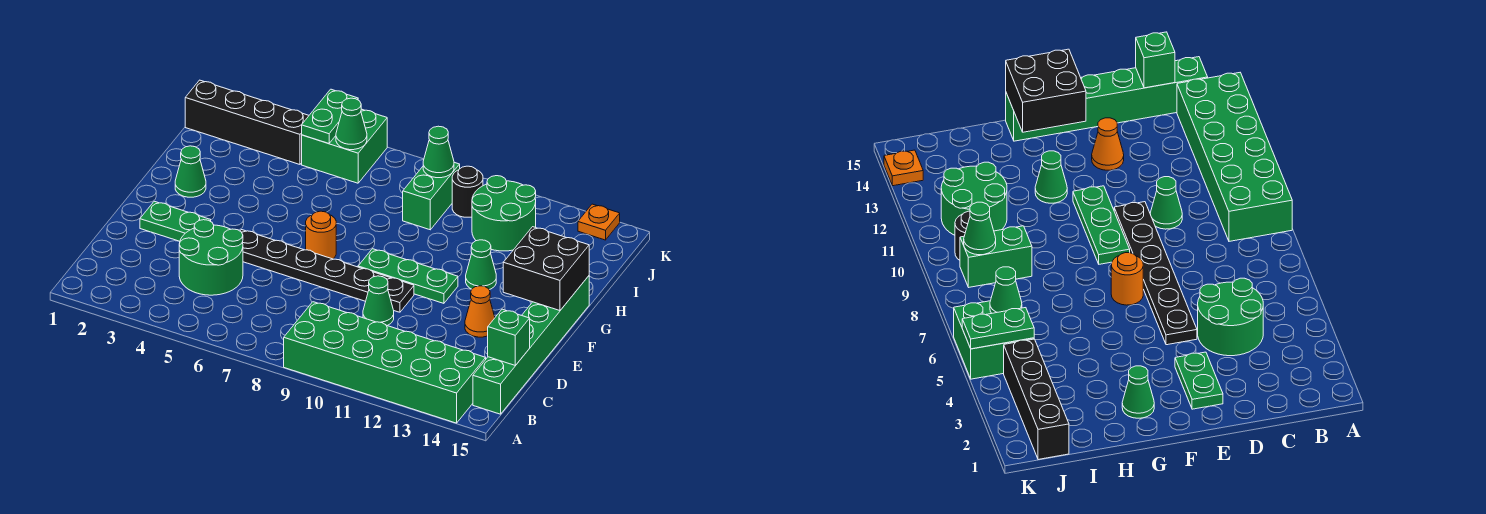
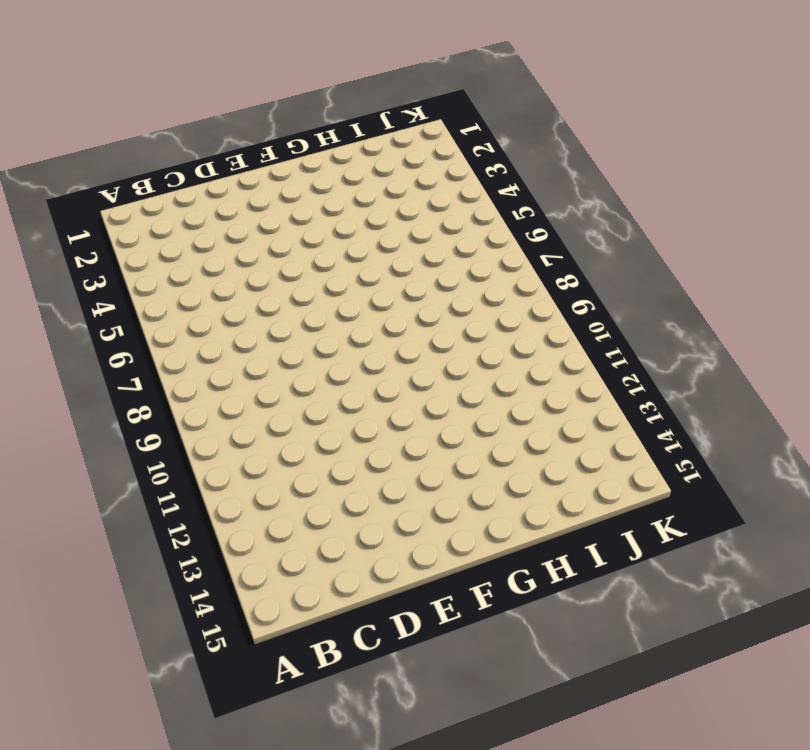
none -> green 2x6 brick [284,302,486,423]
none -> green 1x6 brick [473,276,589,414]
none -> green 2x2 round brick [179,220,243,295]

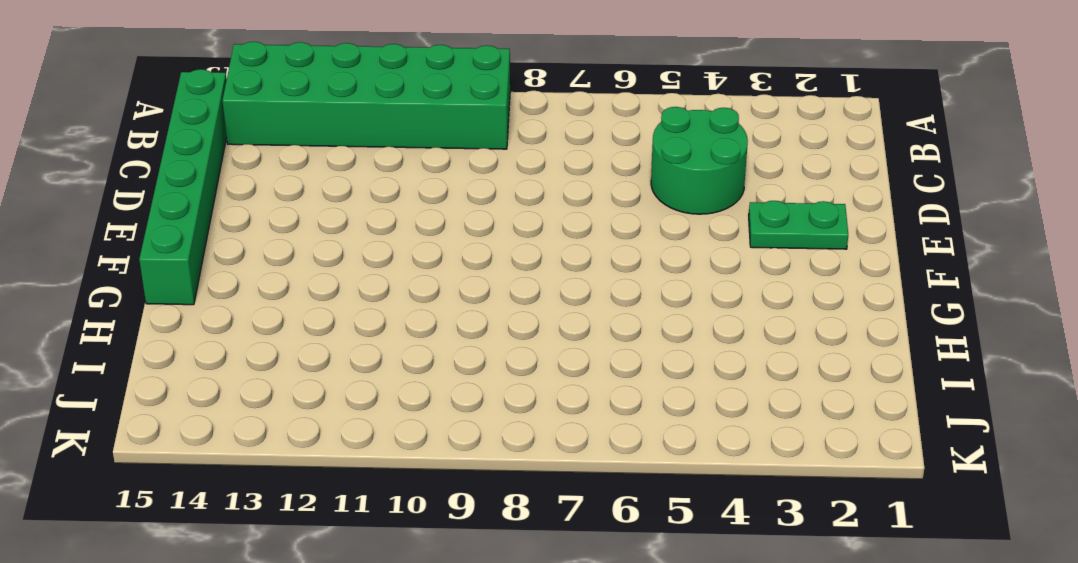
none -> green 1x1 cone [363,276,394,326]
none -> black 1x6 plate [240,230,414,312]
none -> orange 1x1 cone [465,286,495,337]

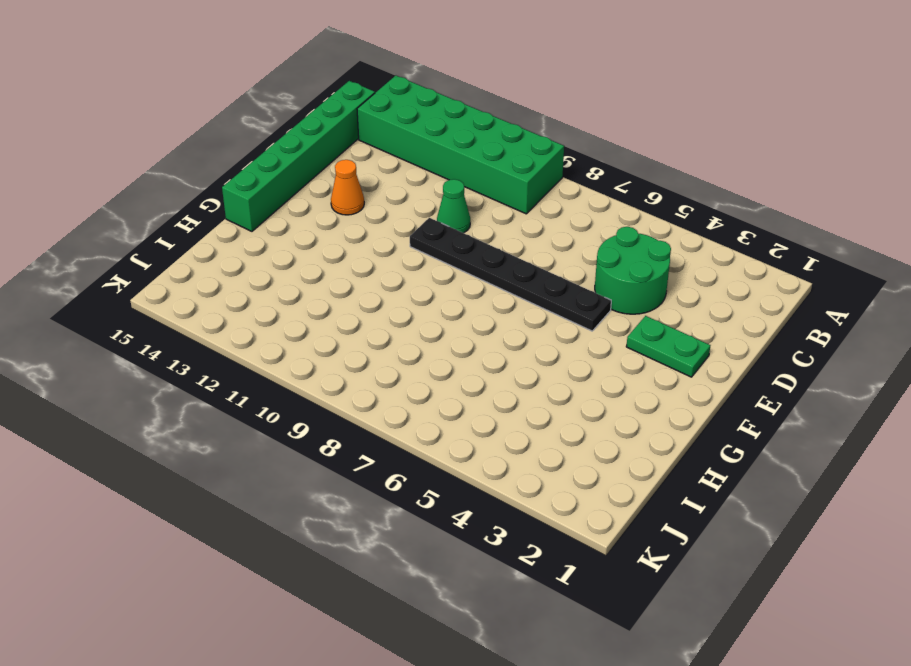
none -> orange 1x1 round brick [306,211,336,259]
none -> green 1x3 plate [358,249,458,303]
none -> green 1x1 cone [175,146,206,197]

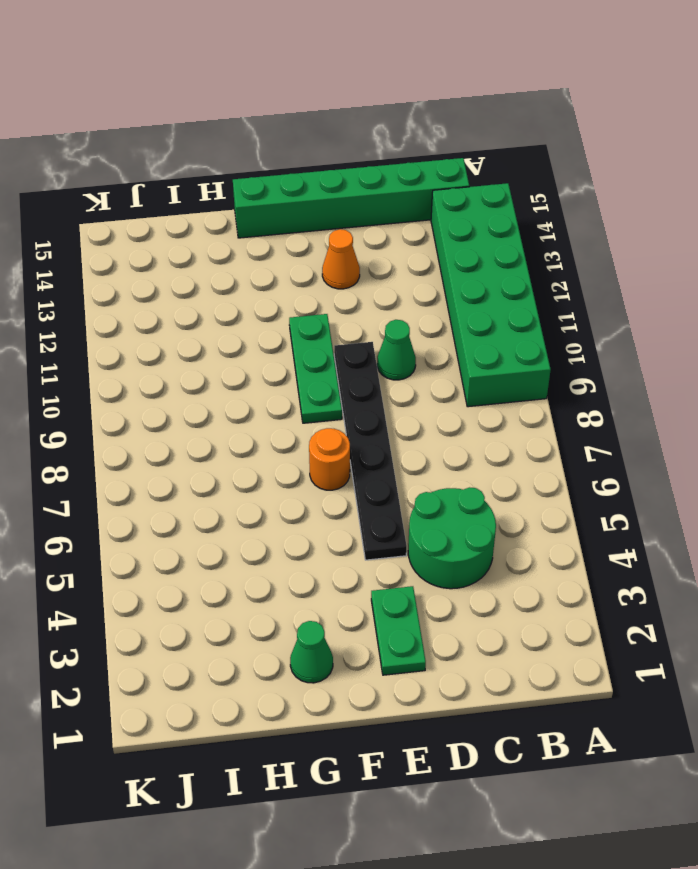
none -> green 1x1 cone [466,240,496,290]
none -> green 1x2 brick [403,162,460,230]
none -> green 2x2 round brick [472,176,536,251]

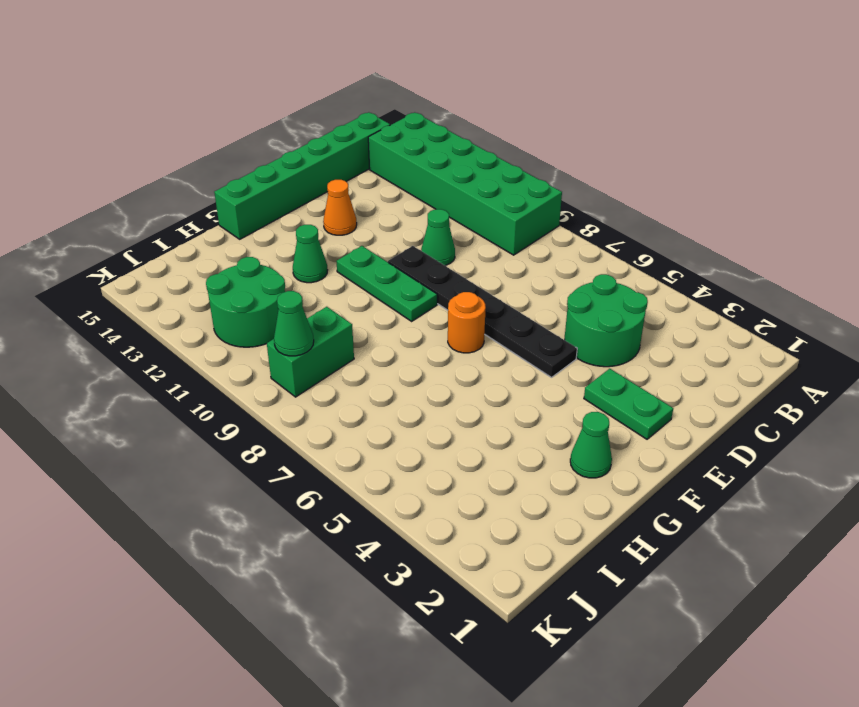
none -> black 1x4 brick [185,80,309,164]
none -> green 2x2 brick [302,109,387,183]
none -> black 1x1 round brick [452,166,483,217]

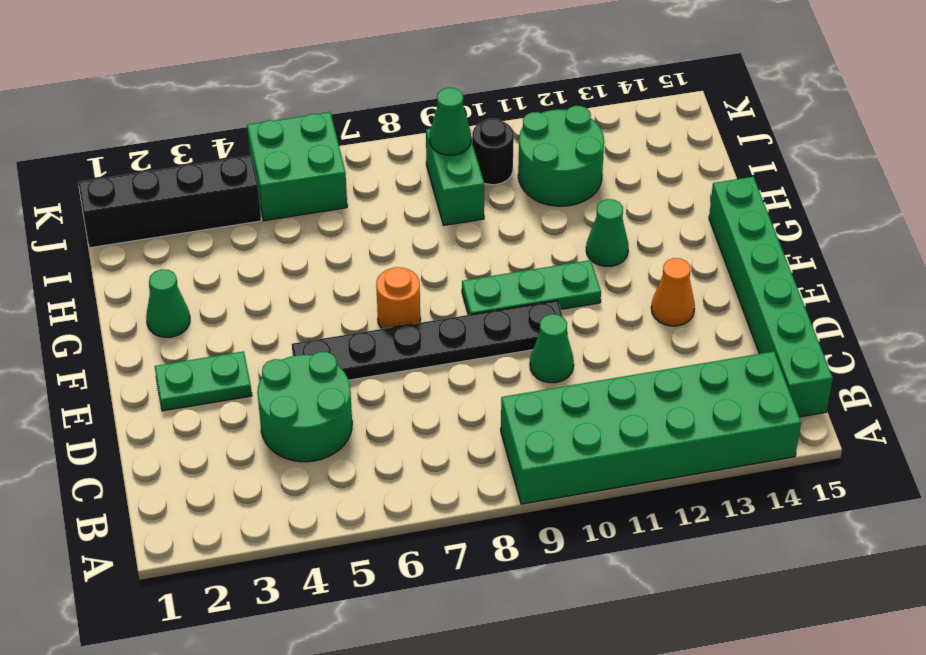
none -> orange 1x1 plate [578,204,620,240]
none -> green 1x1 brick [488,309,530,366]
none -> black 2x2 brick [503,227,589,311]

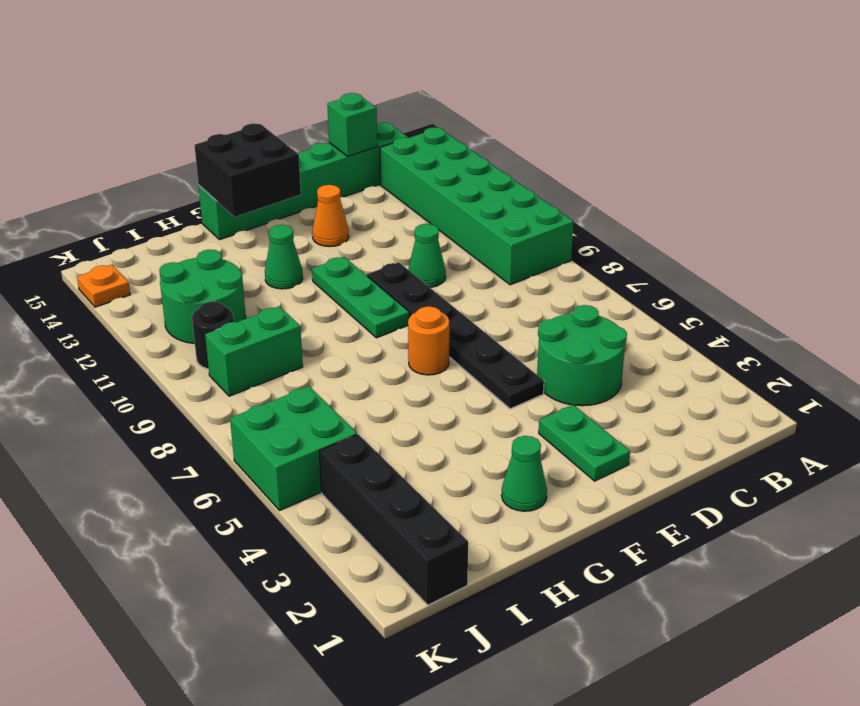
none -> green 1x2 plate [302,89,358,144]
none -> green 1x1 cone [336,98,367,150]
none -> green 1x1 cone [423,126,454,178]

